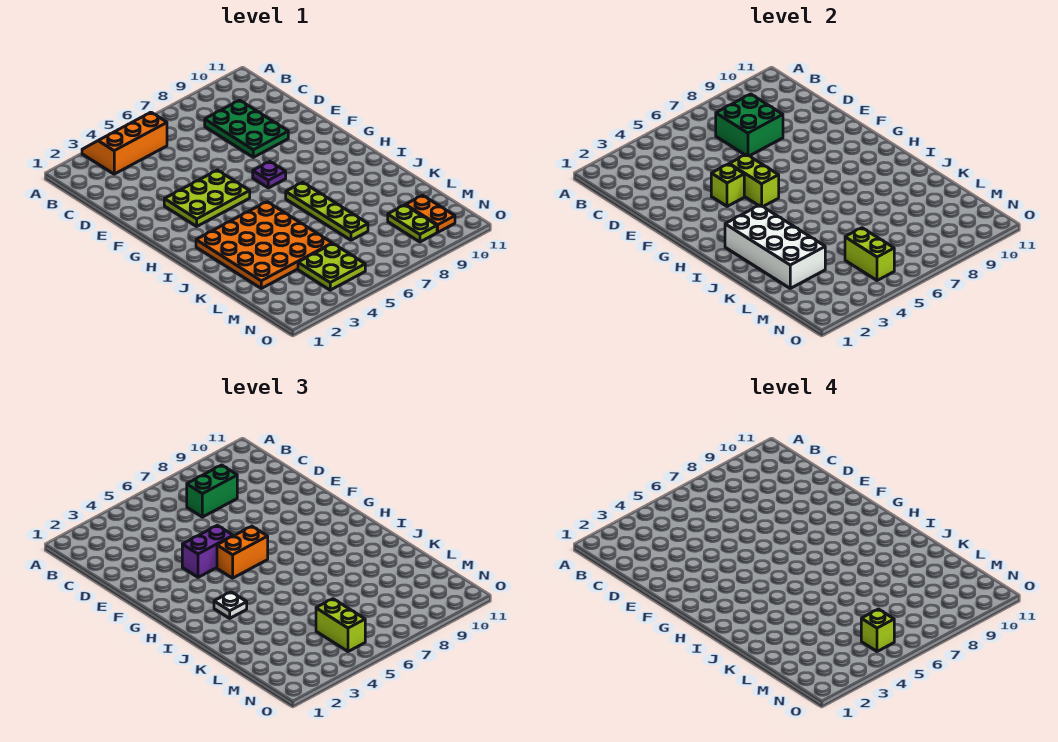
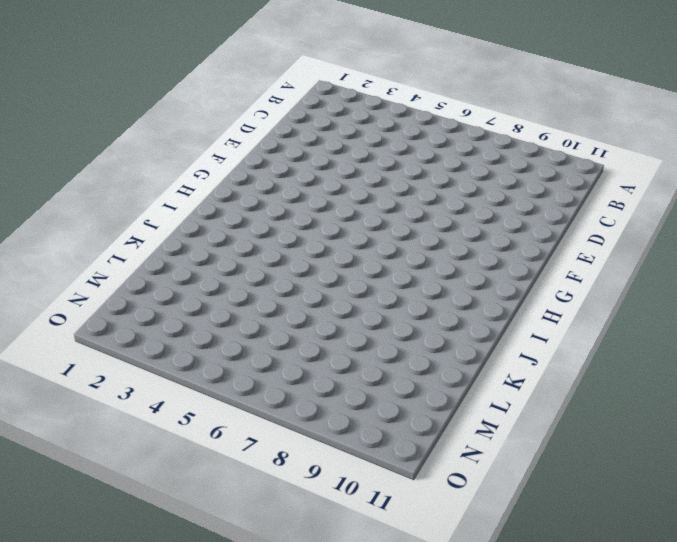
none -> orange 2x3 slope [82,112,167,174]
none -> green 2x3 plate [205,100,288,157]
none -> lime 2x3 plate [164,170,250,226]

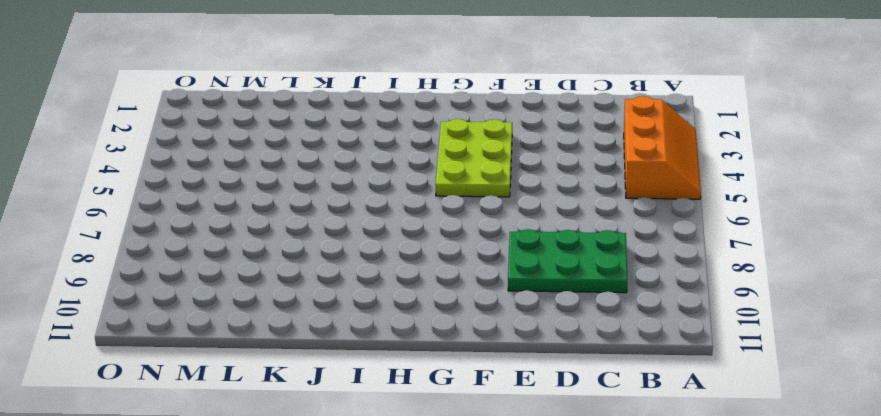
none -> purple 1x1 plate [253,162,286,188]
none -> orange 4x4 plate [196,202,332,288]
none -> lime 1x4 plate [286,182,368,240]

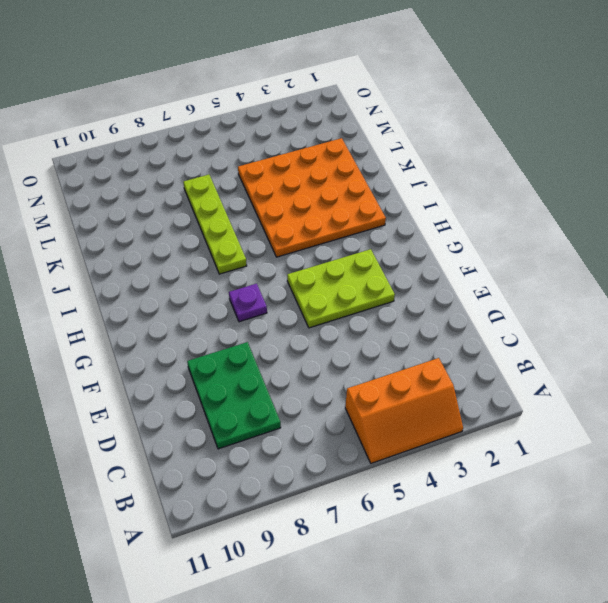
none -> lime 2x2 plate [298,244,365,290]
none -> lime 1x2 plate [388,205,437,242]
none -> orange 1x2 plate [406,195,455,232]

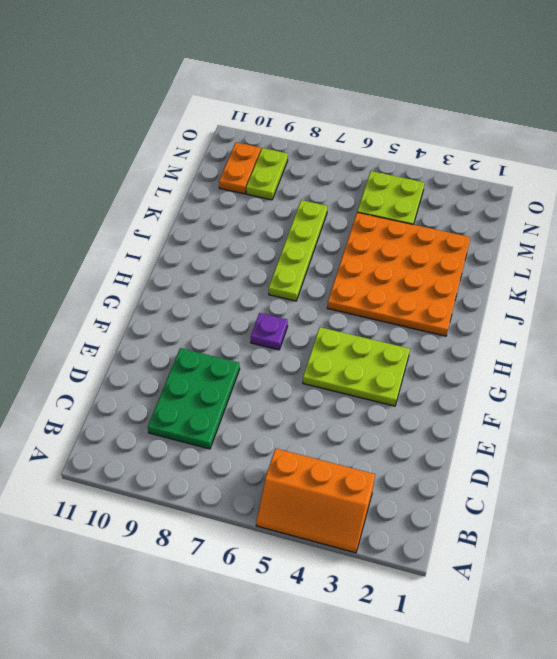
none -> green 2x2 brick [716,94,783,156]
none -> lime 1x1 brick [711,164,744,206]
none -> lime 1x2 brick [729,154,779,207]

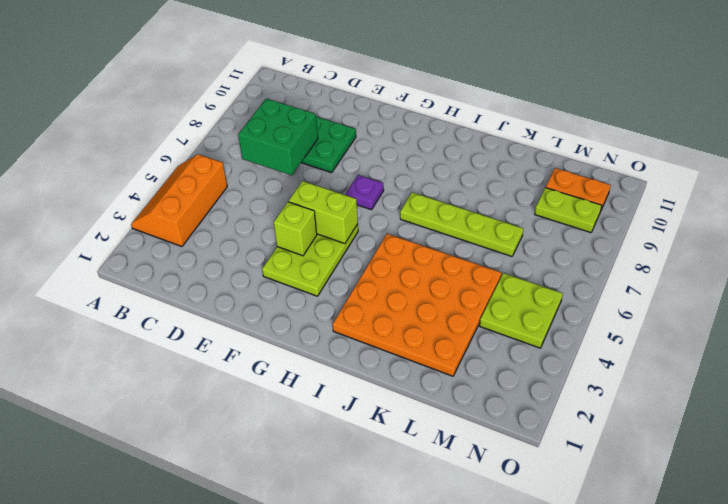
none -> white 2x4 brick [725,205,825,288]
none -> lime 1x2 brick [845,228,894,281]
none -> green 1x2 brick [187,465,237,517]

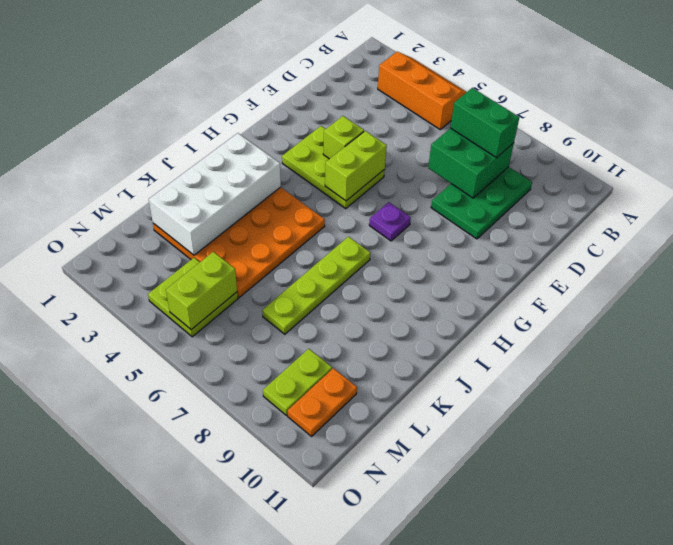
none -> purple 1x2 brick [182,525,233,577]
none -> orange 1x2 brick [217,526,268,578]
none -> white 1x1 plate [214,592,247,618]

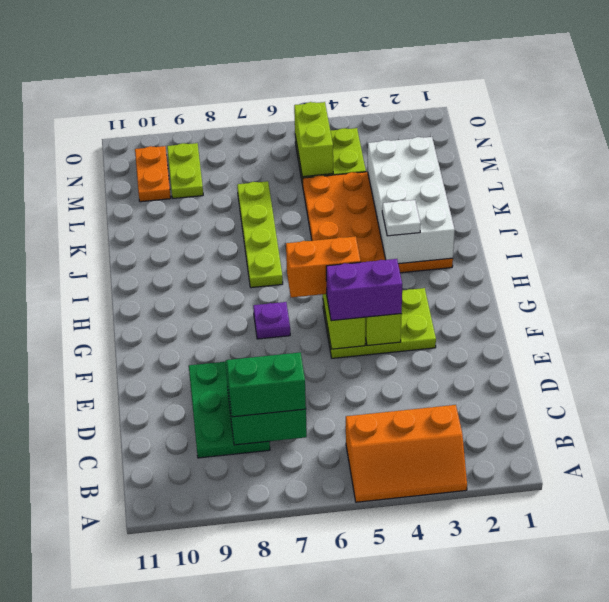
none -> lime 1x2 brick [316,599,365,652]
none -> lime 1x1 brick [861,609,894,652]

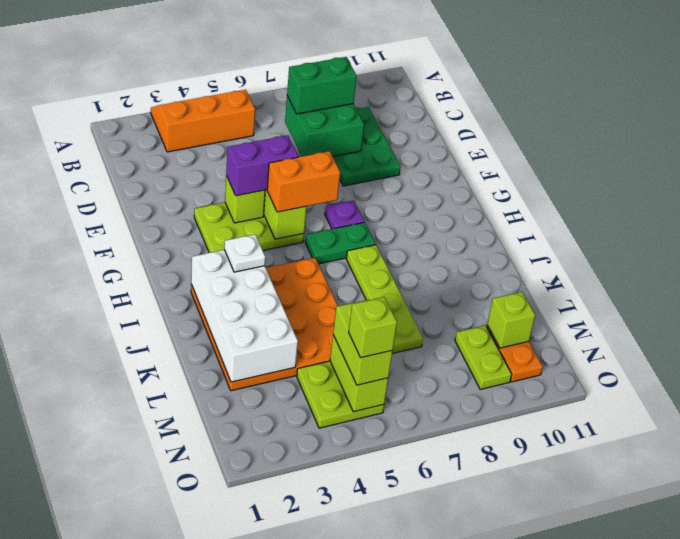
green 1x2 plate [305,222,376,264] -> none
lime 1x1 brick [487,292,535,348] -> none

